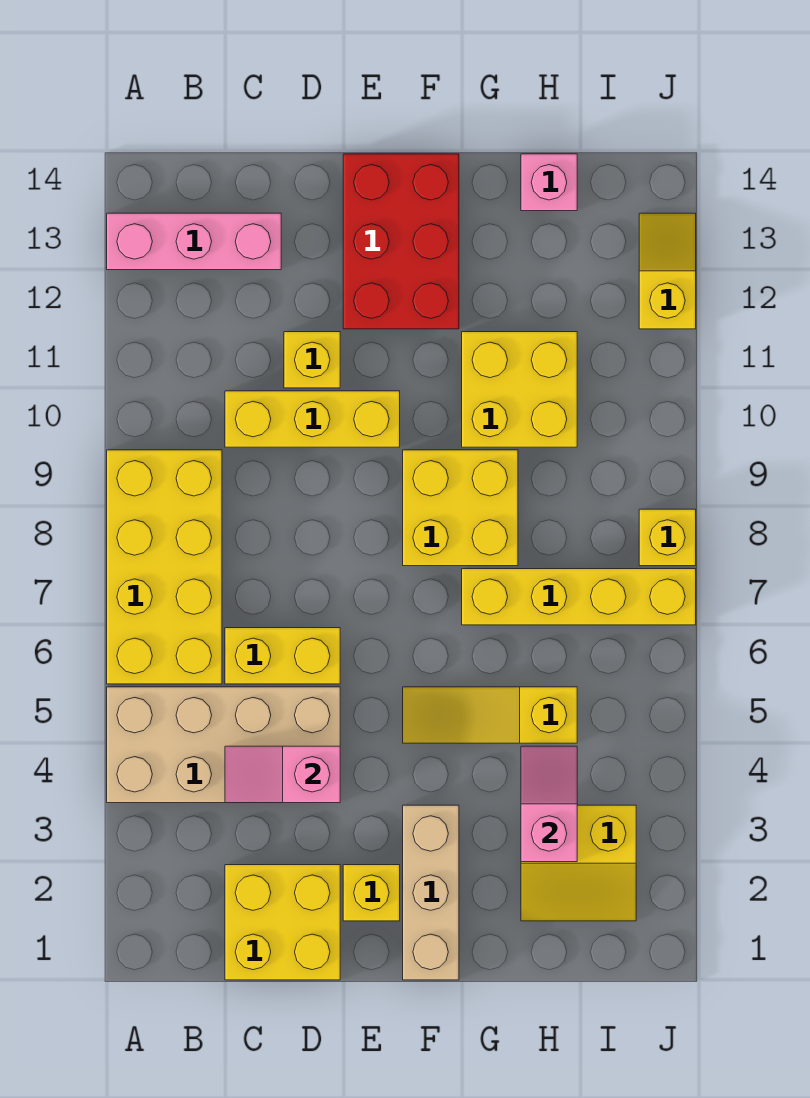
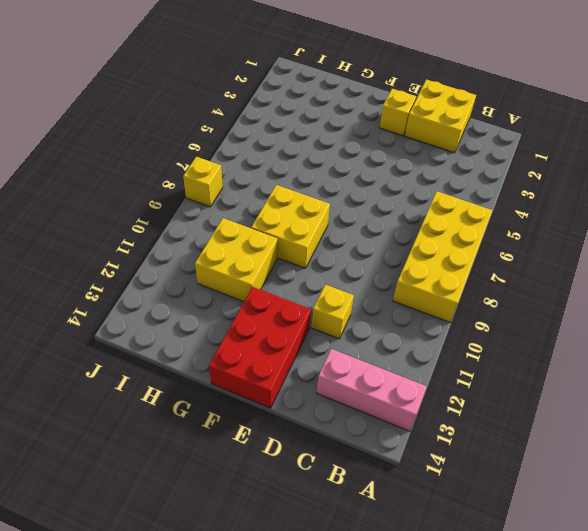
none -> tan 2x4 brick [107,687,340,803]
none -> yellow 1x2 brick [225,628,340,684]
none -> yellow 1x3 brick [225,391,400,447]

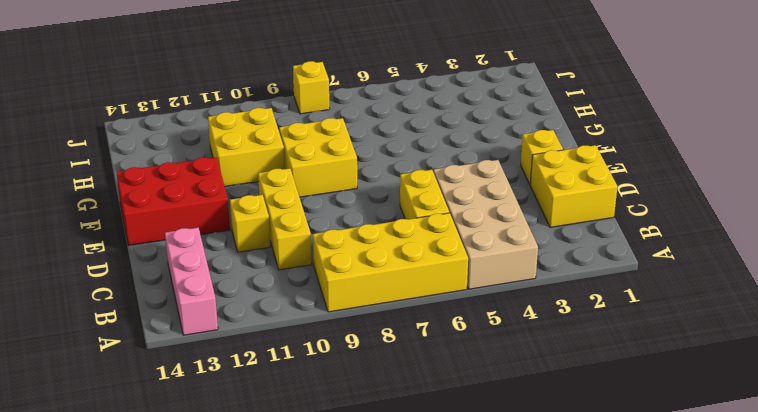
none -> tan 1x3 brick [403,805,459,980]
none -> yellow 1x3 slope [403,687,577,743]
none -> yellow 1x4 brick [462,569,696,625]

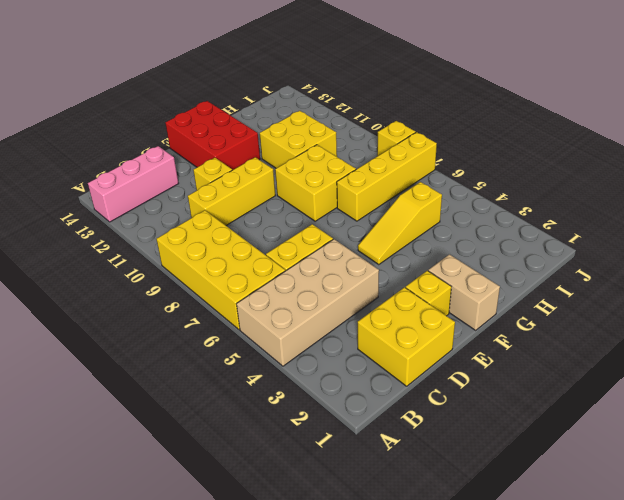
tan 1x2 brick [428,254,500,330] -> tan 1x3 brick [403,805,459,980]
none -> yellow 2x2 slope [521,805,636,921]
none -> pink 1x1 brick [521,154,577,211]
none -> yellow 1x2 slope [639,213,696,329]

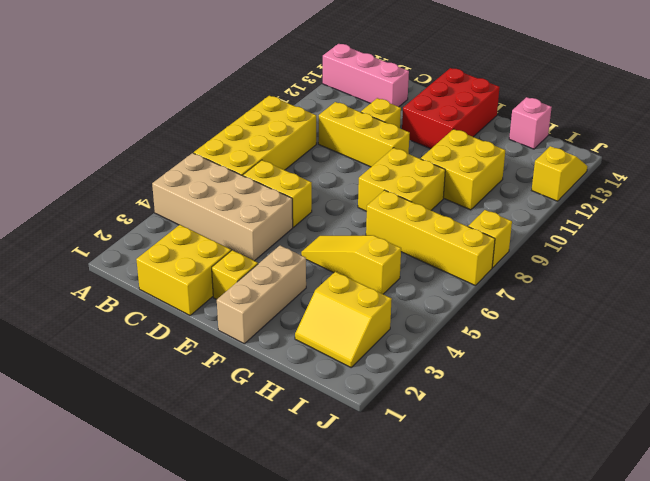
none -> pink 1x2 slope [225,746,340,803]
none -> pink 1x2 slope [521,746,577,862]

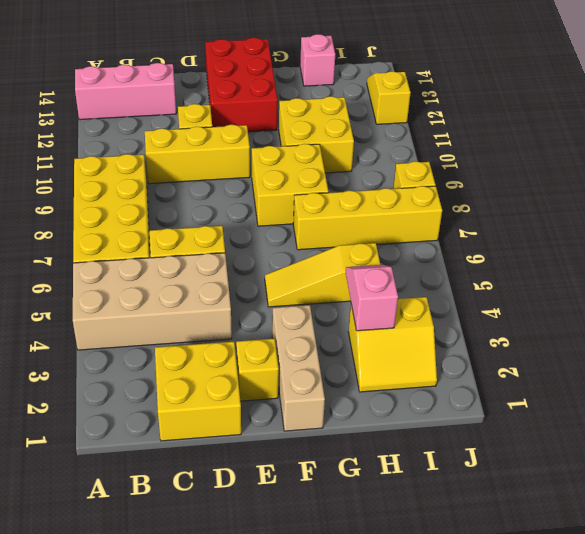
none -> pink 1x2 slope [225,746,340,803]

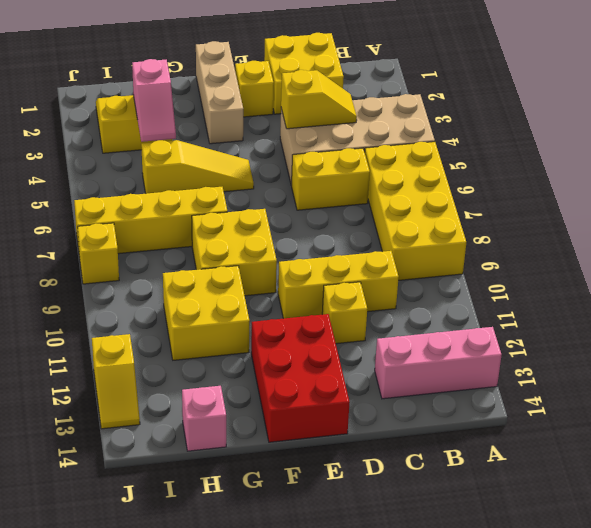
yellow 1x2 slope [281,70,357,129] -> pink 1x2 slope [225,746,340,803]

